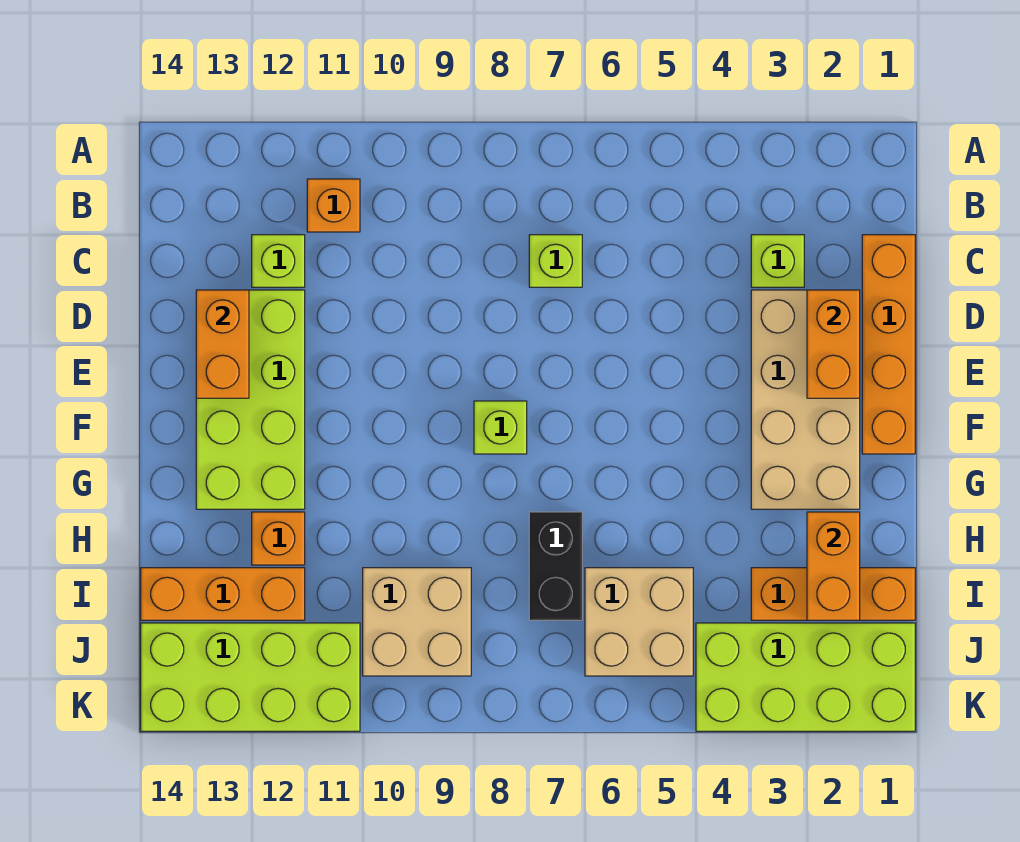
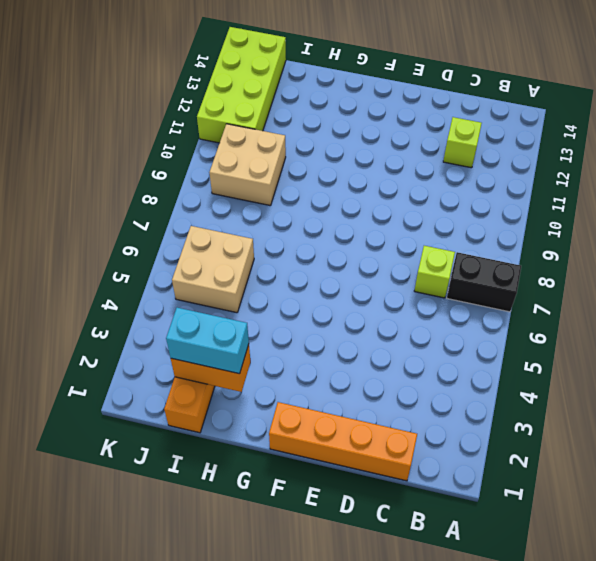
black 1x2 brick [447,252,521,312] -> black 1x2 brick moved to [529,512,582,620]
cyan 1x2 brick [166,308,249,374] -> none
none -> orange 1x1 brick [307,179,360,232]
none -> lime 1x1 brick [751,235,804,287]
none -> tan 2x4 brick [751,290,860,509]

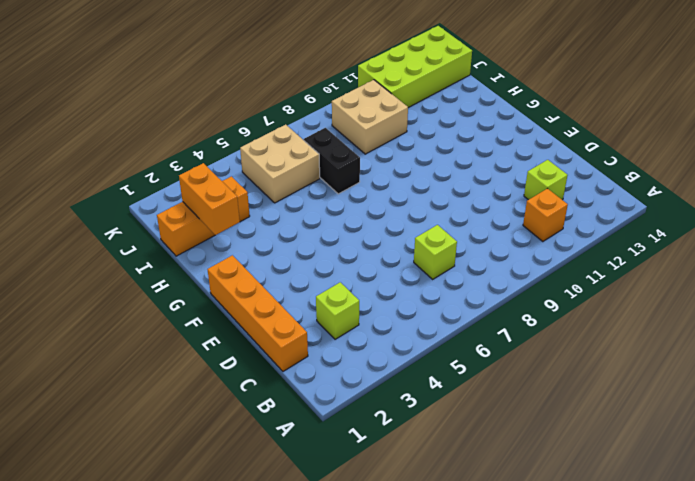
none -> tan 2x4 brick [751,290,860,509]
none -> lime 2x4 brick [196,290,305,509]
none -> lime 1x1 brick [474,401,527,454]

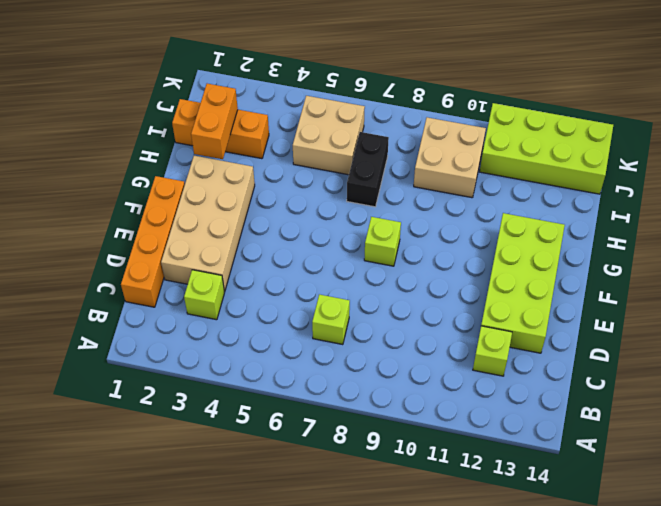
none -> orange 1x1 brick [307,179,360,232]
none -> orange 1x1 brick [252,512,305,565]
none -> orange 1x3 brick [141,568,305,620]

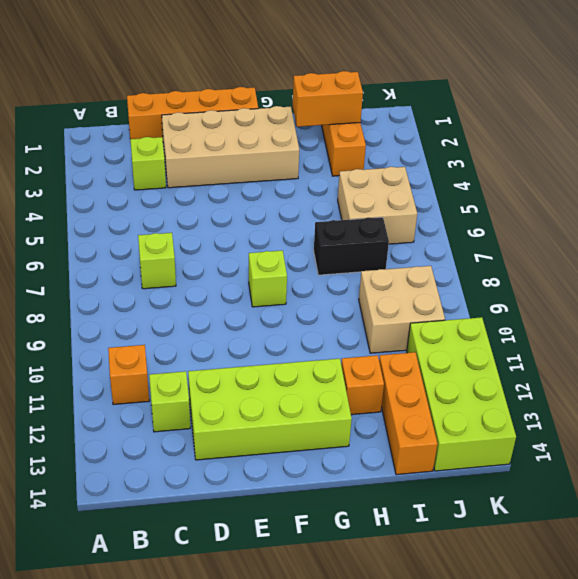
none -> lime 2x4 brick [696,623,915,731]
none -> orange 1x2 brick [807,290,860,398]
none -> orange 1x2 brick [196,290,249,398]

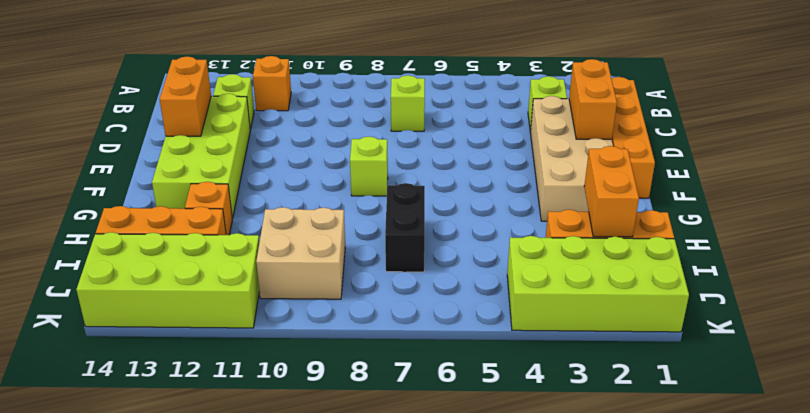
none -> tan 2x2 brick [585,568,693,676]

